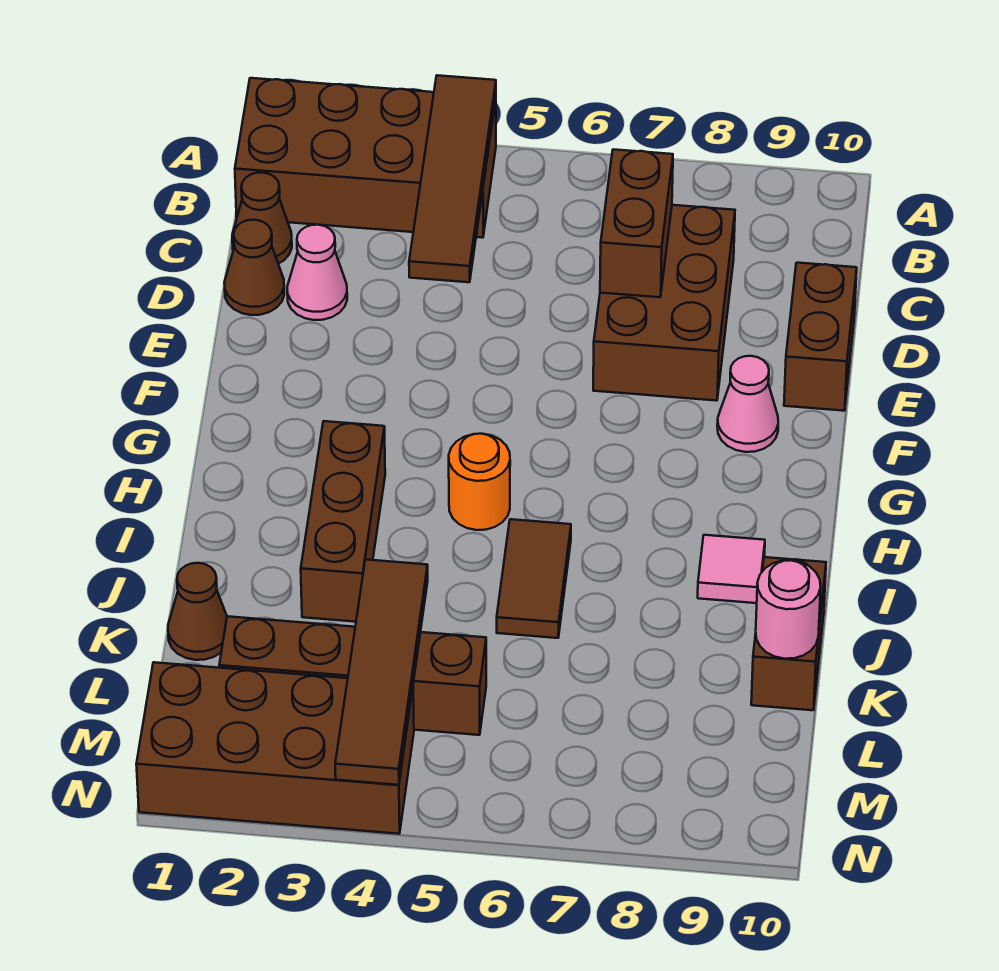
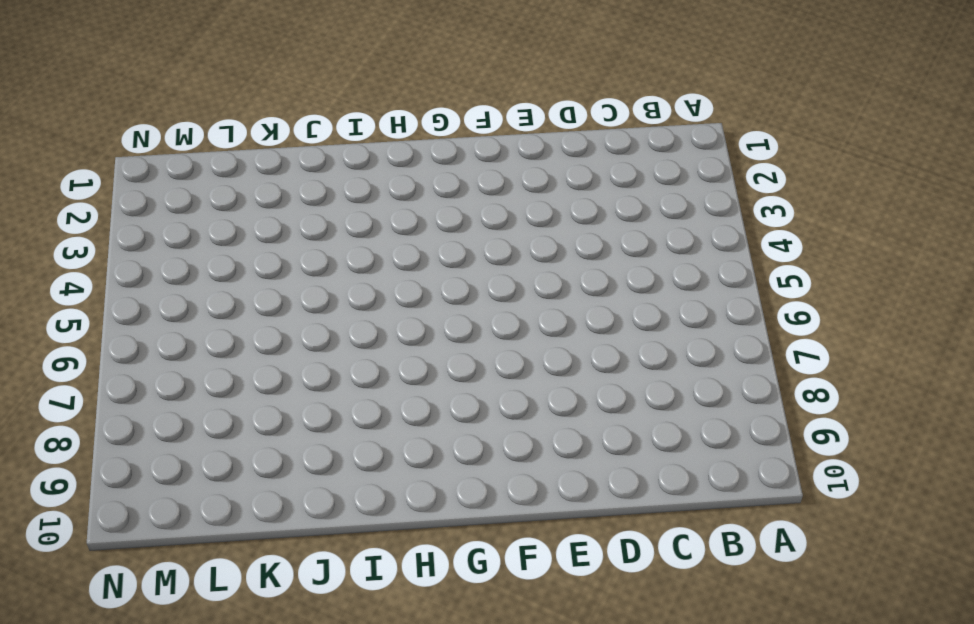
none -> brown 2x4 brick [235,78,496,238]
none -> brown 1x1 cone [232,173,292,264]
none -> brown 2x3 brick [593,205,735,401]

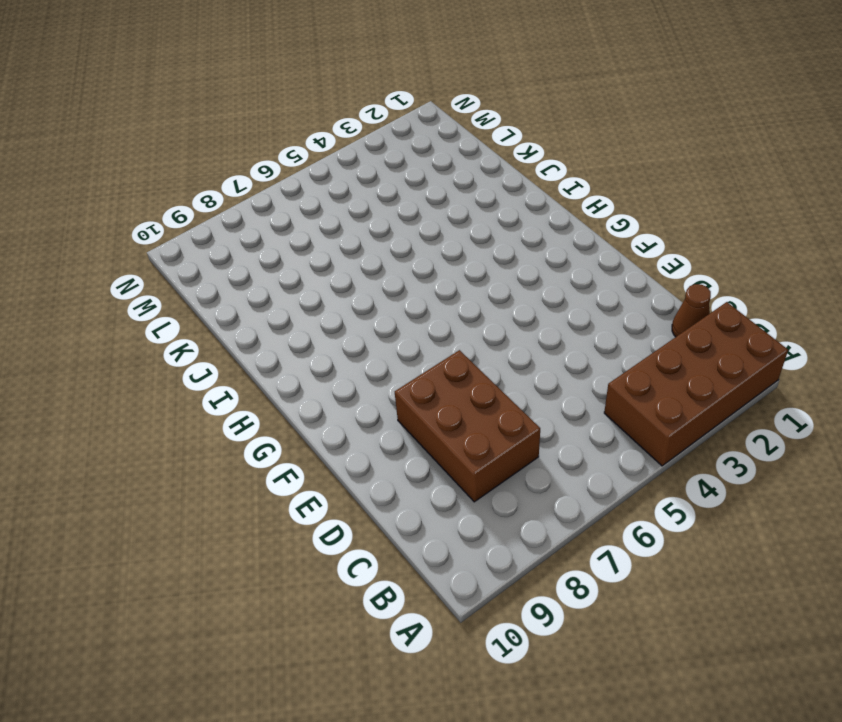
none -> brown 1x1 cone [224,220,284,315]
none -> pink 1x1 cone [287,225,347,320]
none -> brown 1x2 brick [784,263,857,411]

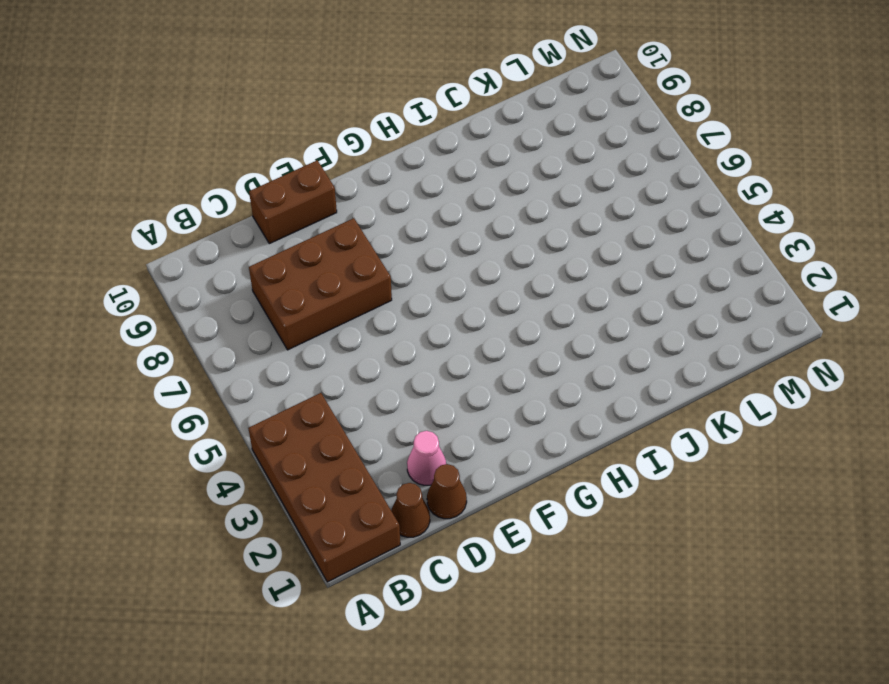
none -> pink 1x1 cone [717,356,778,452]
none -> brown 1x3 brick [301,421,385,622]
none -> orange 1x1 round brick [449,434,510,530]

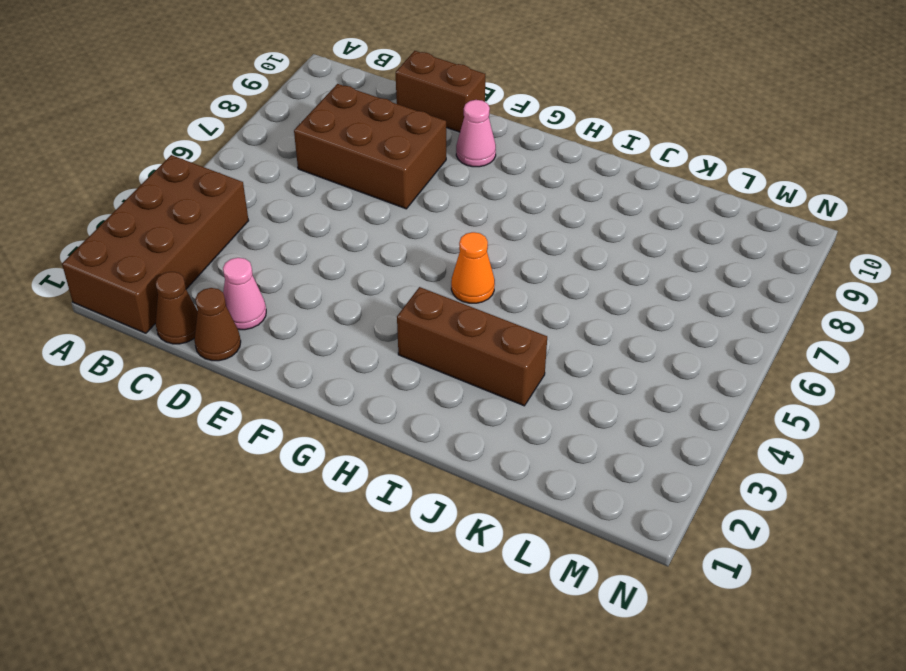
orange 1x1 cone [451,232,495,303] -> orange 1x1 round brick [449,434,510,530]
none -> brown 1x2 tile [497,519,571,638]
none -> pink 1x1 tile [698,535,765,603]
none -> brown 1x2 brick [751,557,826,710]

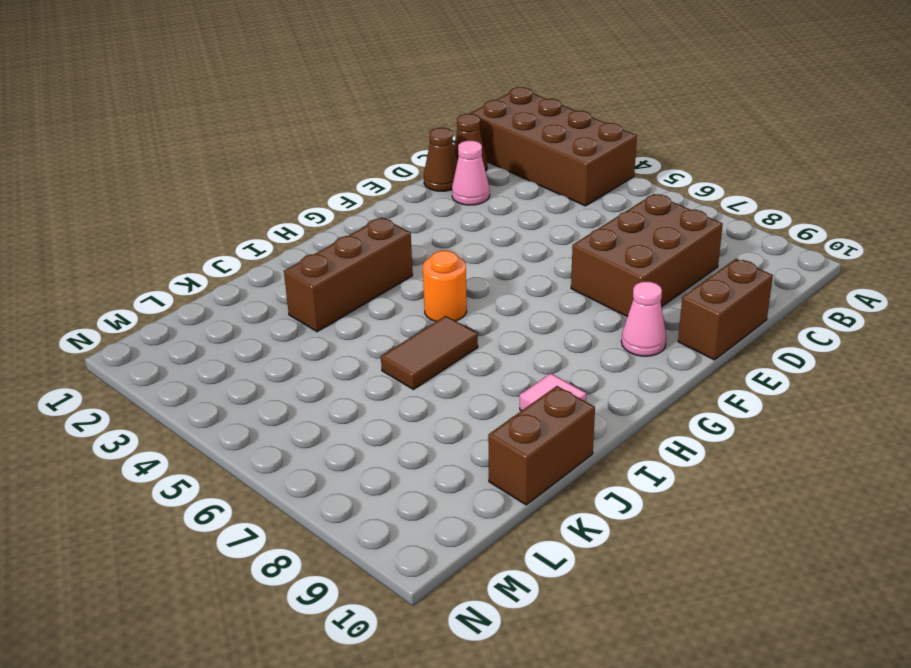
none -> brown 1x1 cone [168,563,227,660]
none -> brown 1x4 brick [219,616,486,735]
none -> brown 2x4 brick [136,662,414,834]

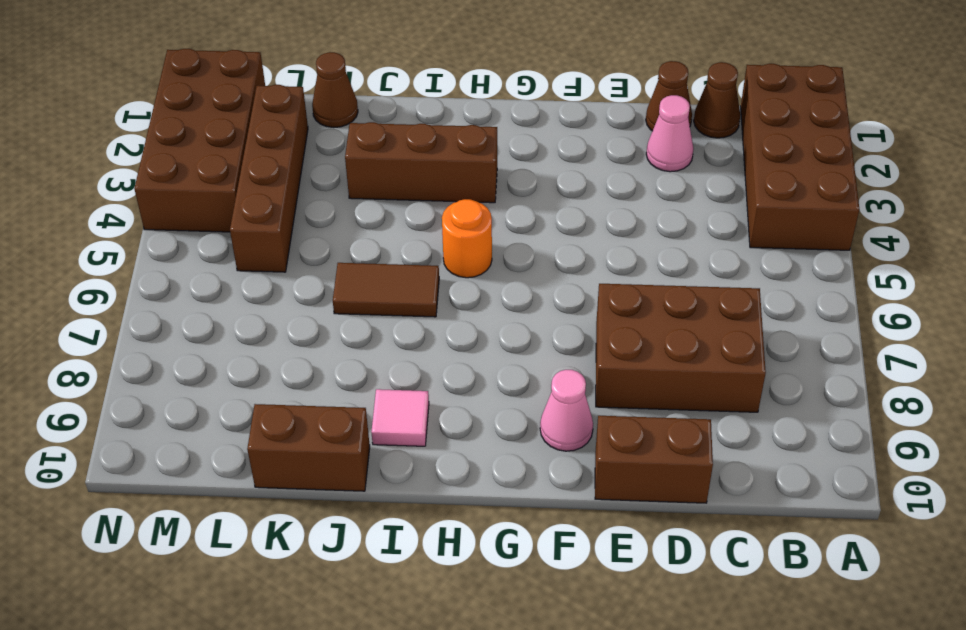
none -> brown 1x4 tile [409,75,496,282]
none -> brown 1x2 brick [600,149,673,297]
none -> brown 1x4 tile [335,560,428,785]

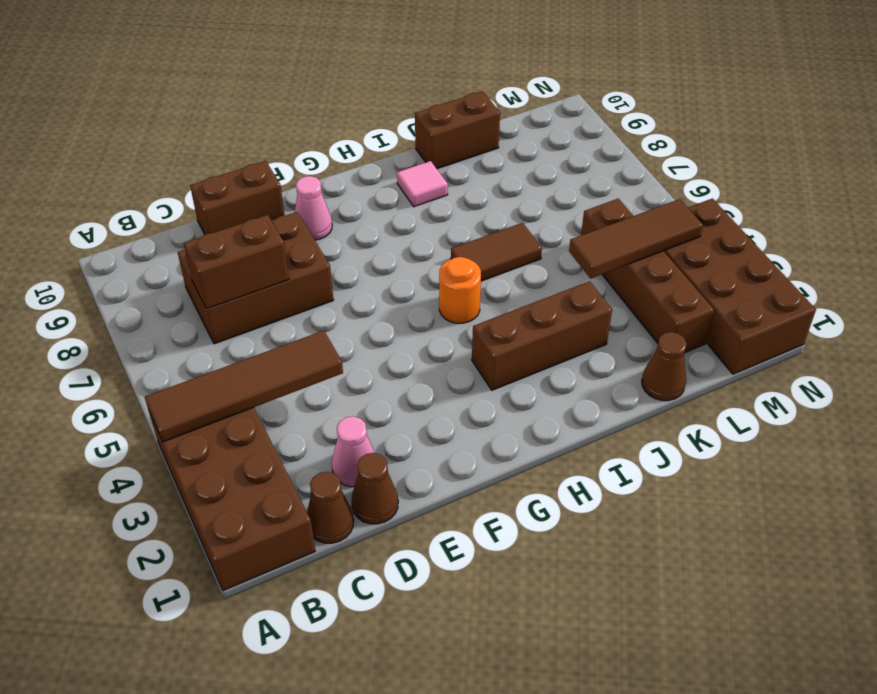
brown 1x3 tile [569,199,703,278] -> brown 1x4 tile [335,560,428,785]
none -> pink 1x1 round brick [756,560,821,659]

